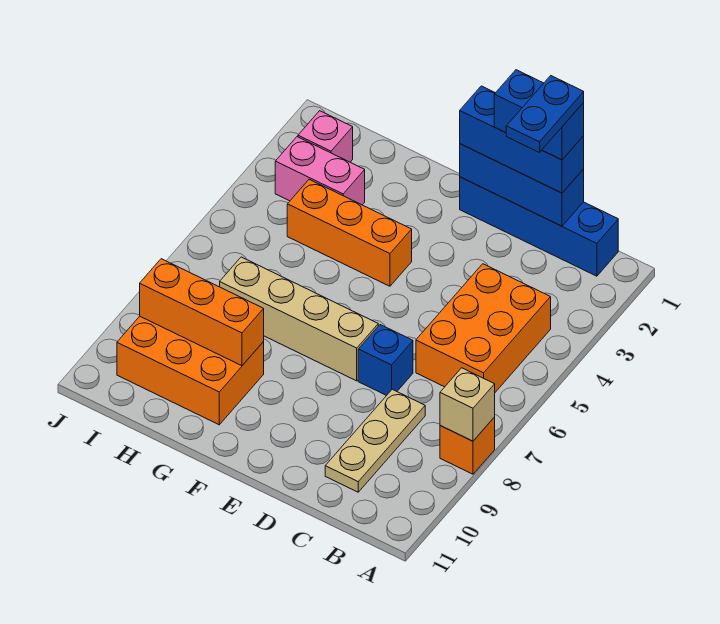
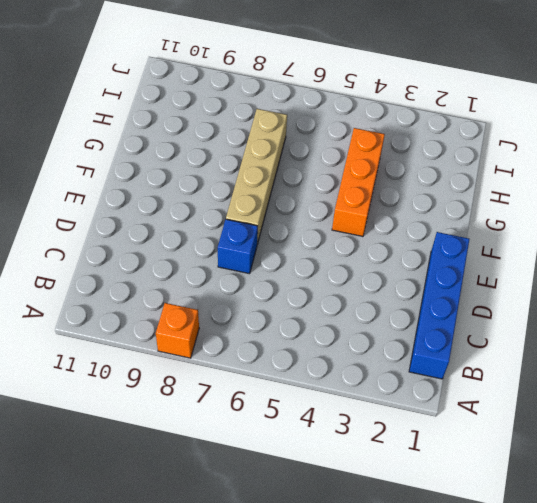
none -> orange 2x3 brick [416,264,551,392]
none -> tan 1x3 plate [325,389,425,492]
none -> orange 2x3 brick [117,316,264,425]

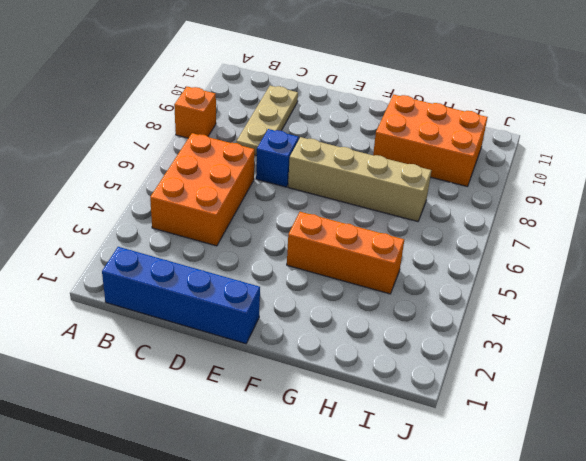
none -> pink 1x2 brick [275,137,365,205]
none -> pink 1x1 brick [298,111,353,162]
none -> tan 1x1 brick [440,368,495,441]

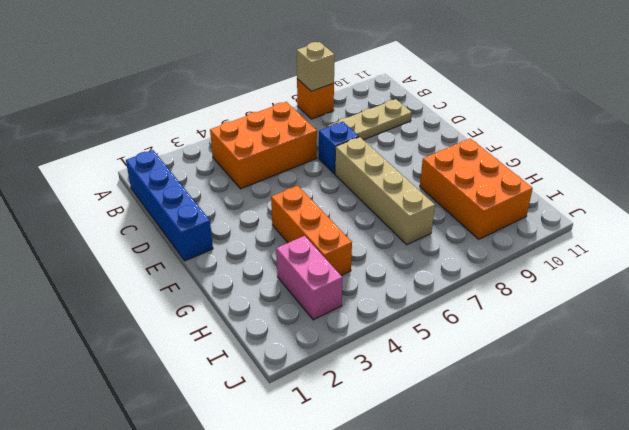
none -> pink 1x1 brick [298,111,353,162]
none -> blue 1x3 brick [460,144,584,226]
none -> orange 1x3 brick [140,259,264,366]

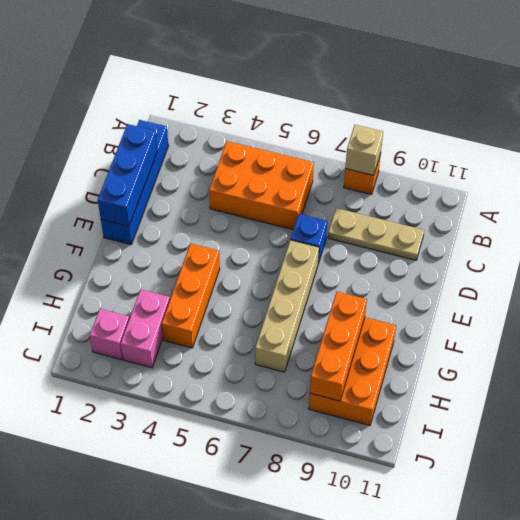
none -> blue 1x3 brick [460,86,584,193]
none -> blue 1x2 brick [494,70,584,160]
none -> blue 1x2 plate [506,76,584,153]

